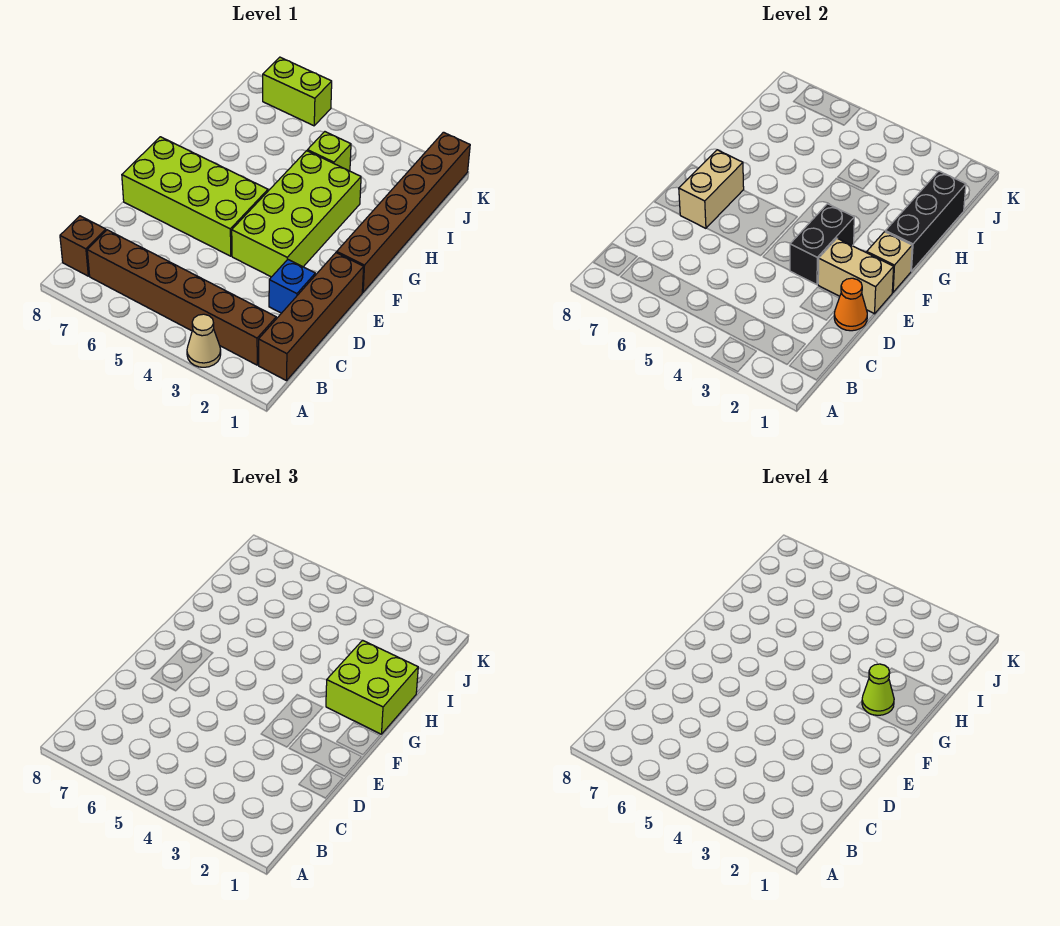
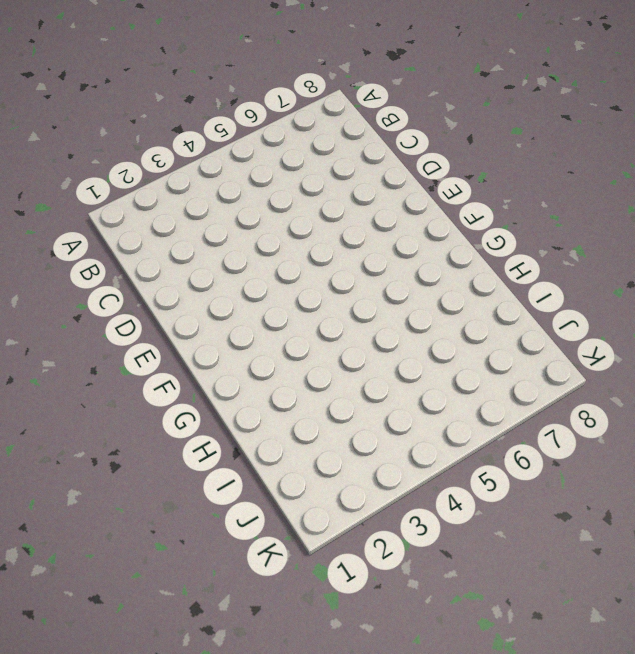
none -> tan 1x1 cone [187,314,221,367]
none -> brown 1x4 brick [259,253,364,381]
none -> brown 1x6 brick [87,230,276,365]

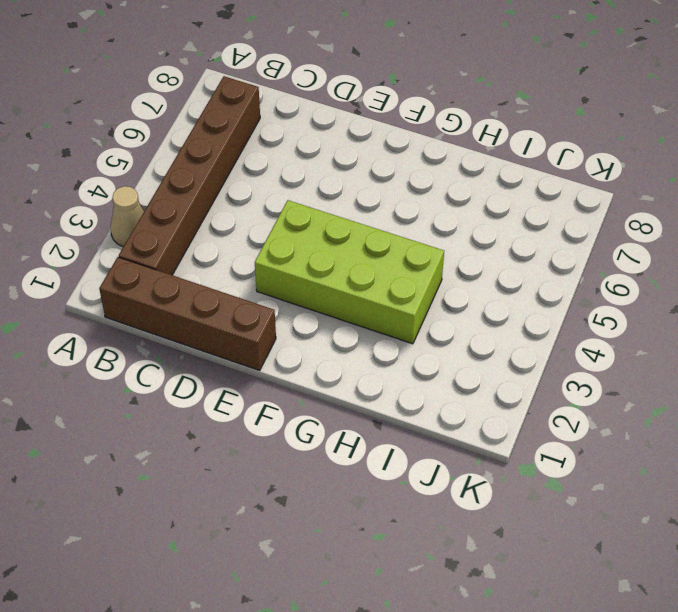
none -> brown 1x1 brick [60,216,106,276]
none -> blue 1x1 brick [269,260,315,313]
none -> lime 2x4 brick [122,137,268,256]

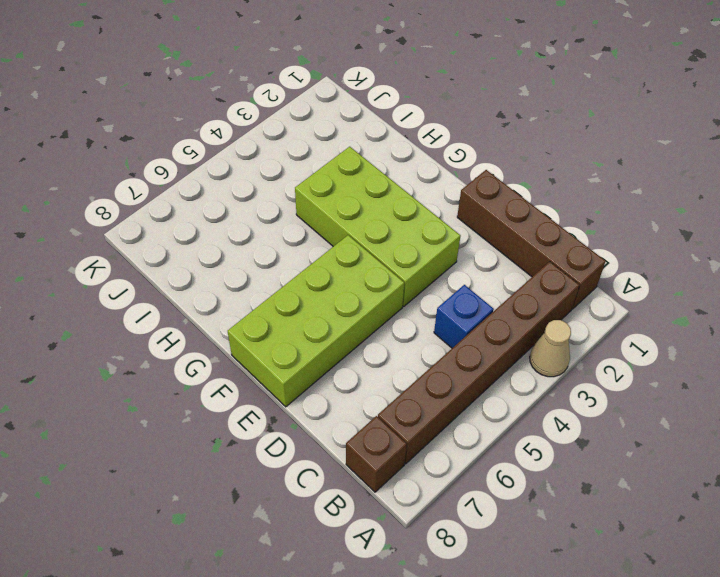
blue 1x1 brick [434,285,494,348] -> blue 1x1 brick moved to [269,260,315,313]
none -> brown 1x6 brick [337,132,470,292]
none -> lime 1x1 brick [307,132,351,171]
none -> lime 1x2 brick [263,57,332,126]

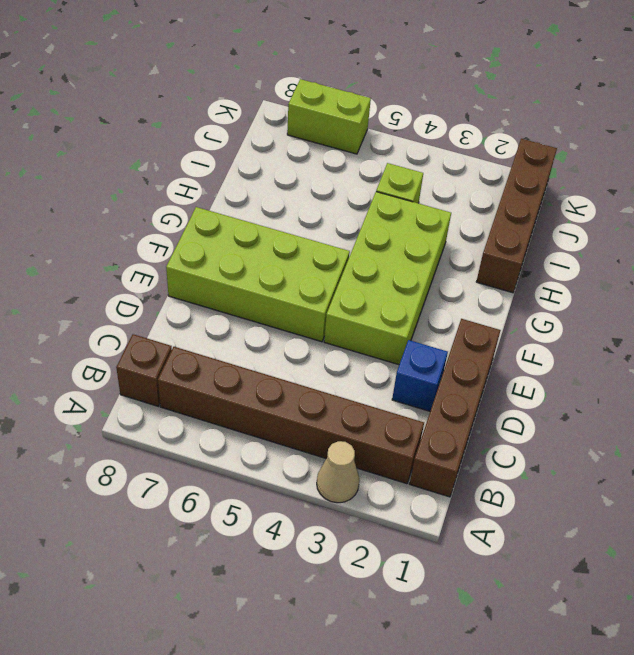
brown 1x4 brick [476,139,557,293] -> brown 1x6 brick [337,132,470,292]
none -> orange 1x1 cone [834,278,867,331]
none -> tan 1x2 brick [818,238,894,314]
none -> black 1x2 brick [790,204,854,285]

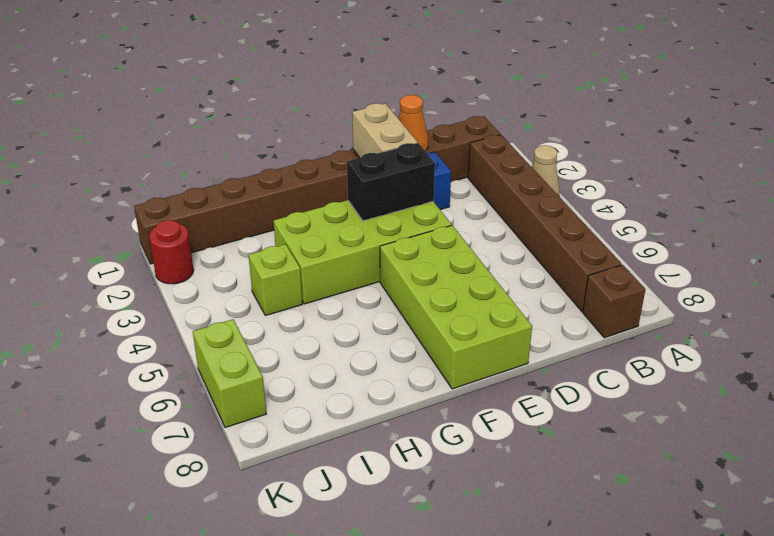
red 1x1 round brick [149,220,194,284] -> none
none -> tan 1x2 brick [679,150,744,228]
none -> tan 1x1 brick [867,232,912,292]
none -> black 1x3 brick [885,171,966,271]

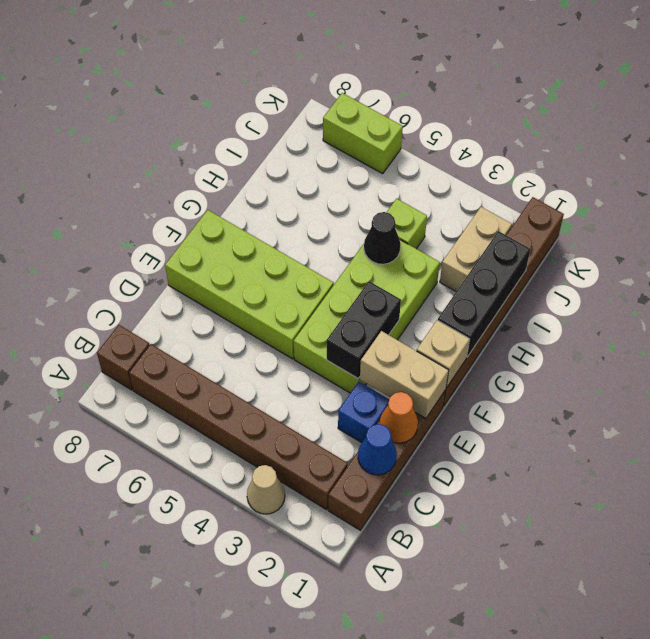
blue 1x1 cone [358,424,397,475] -> none
black 1x1 cone [364,212,401,264] -> none
tan 1x2 brick [440,207,512,291] -> tan 1x2 brick moved to [679,150,744,228]
none -> lime 2x2 brick [326,640,418,734]
none -> lime 1x1 cone [862,664,894,715]

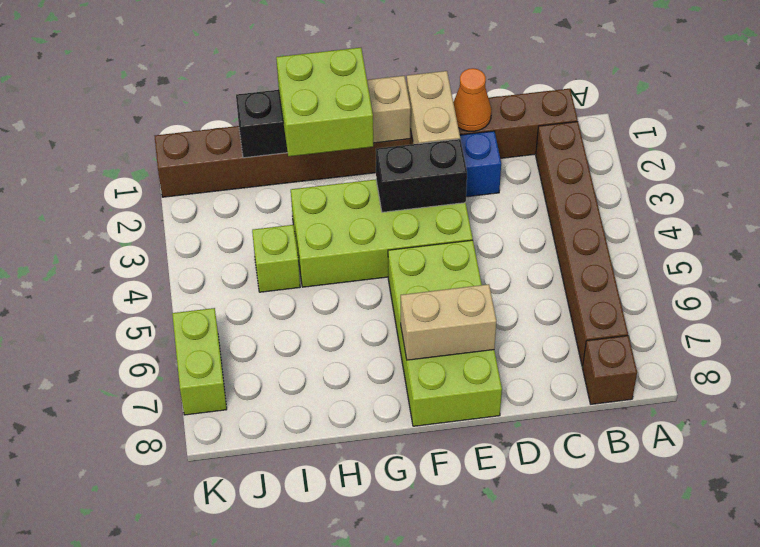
none -> tan 1x1 cone [187,314,221,367]
none -> lime 1x1 cone [862,664,894,715]

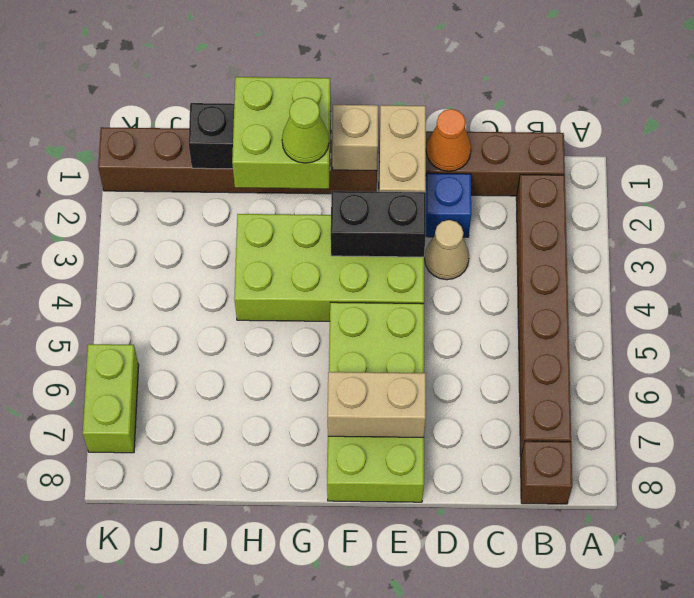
tan 1x1 cone [425,220,469,280] -> tan 1x1 cone moved to [187,314,221,367]
none -> lime 1x1 brick [307,132,351,171]

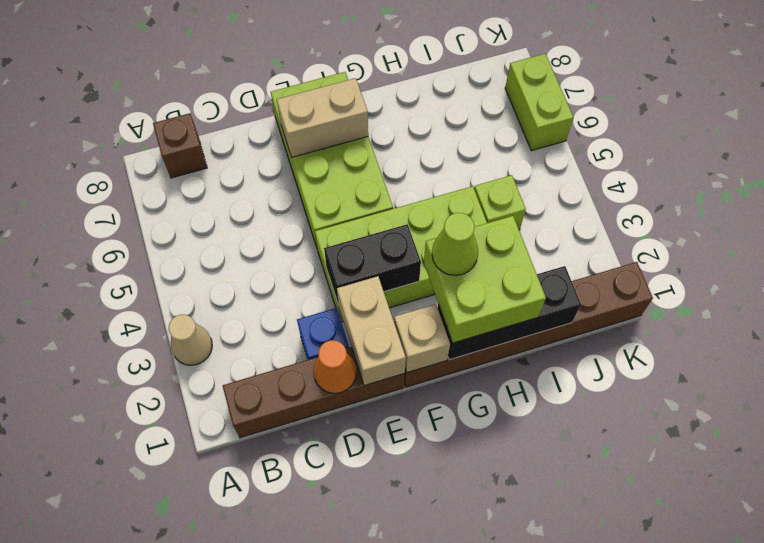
none -> brown 1x6 brick [87,230,276,365]

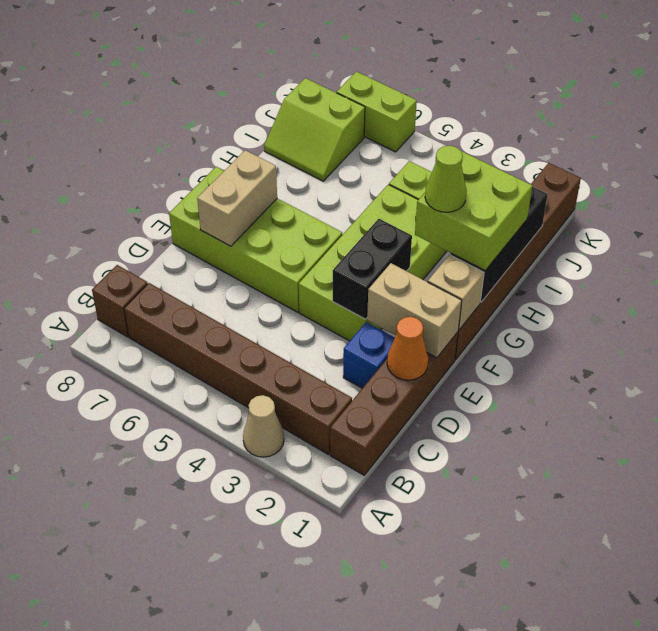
lime 2x2 slope [264,78,365,181] -> none

